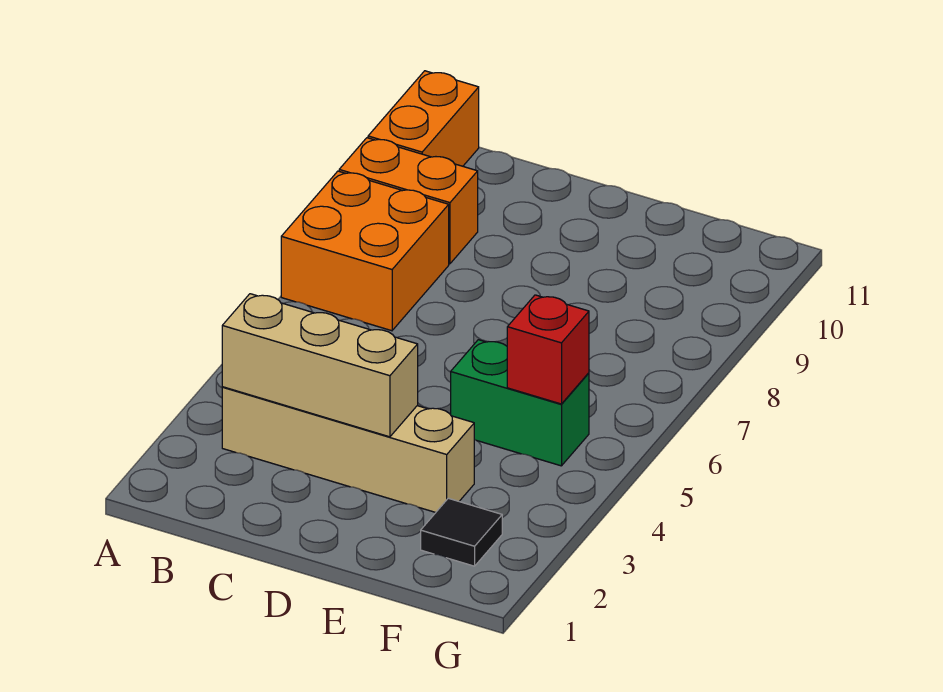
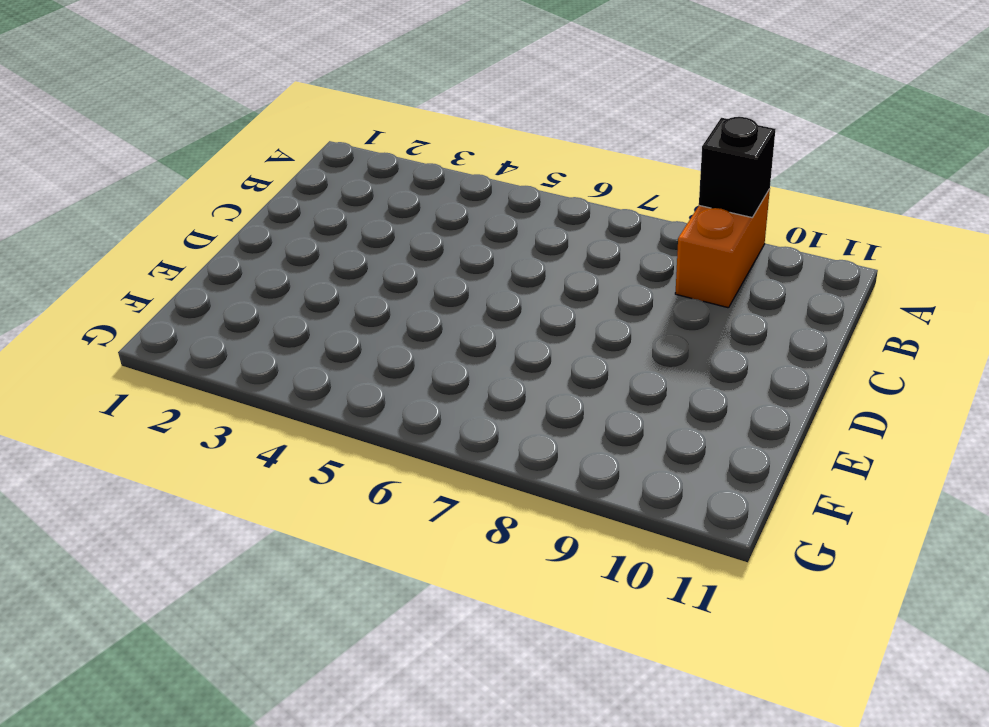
black 1x1 brick [699,117,776,217] -> none
none -> orange 2x2 brick [281,171,449,331]
none -> orange 1x2 brick [368,71,479,166]

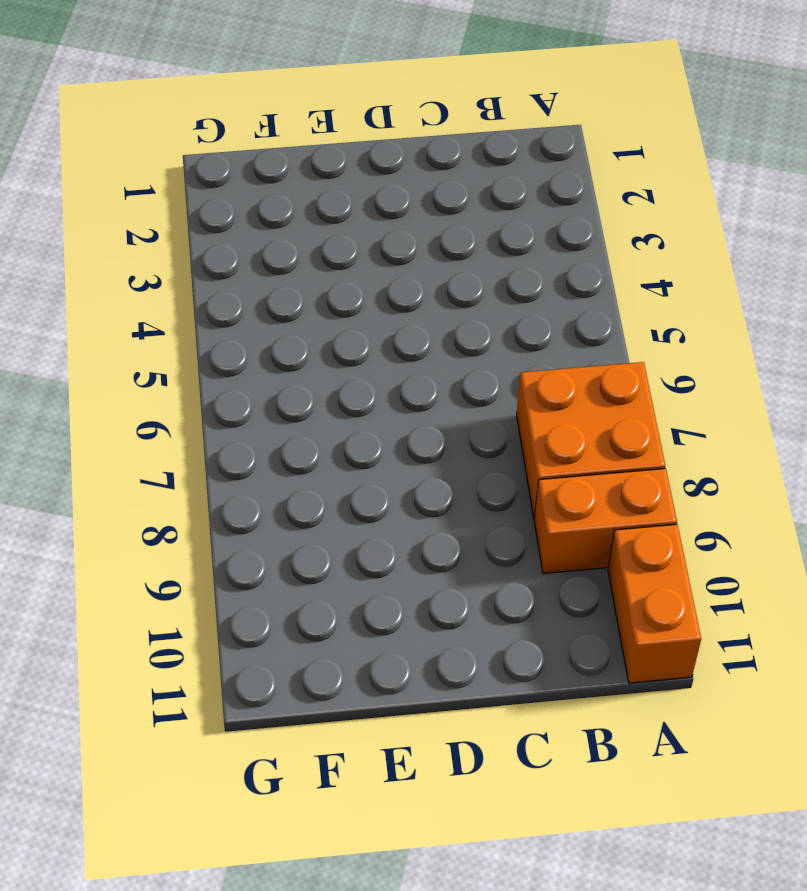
none -> tan 1x4 brick [222,387,474,512]
none -> green 1x2 brick [451,340,589,466]

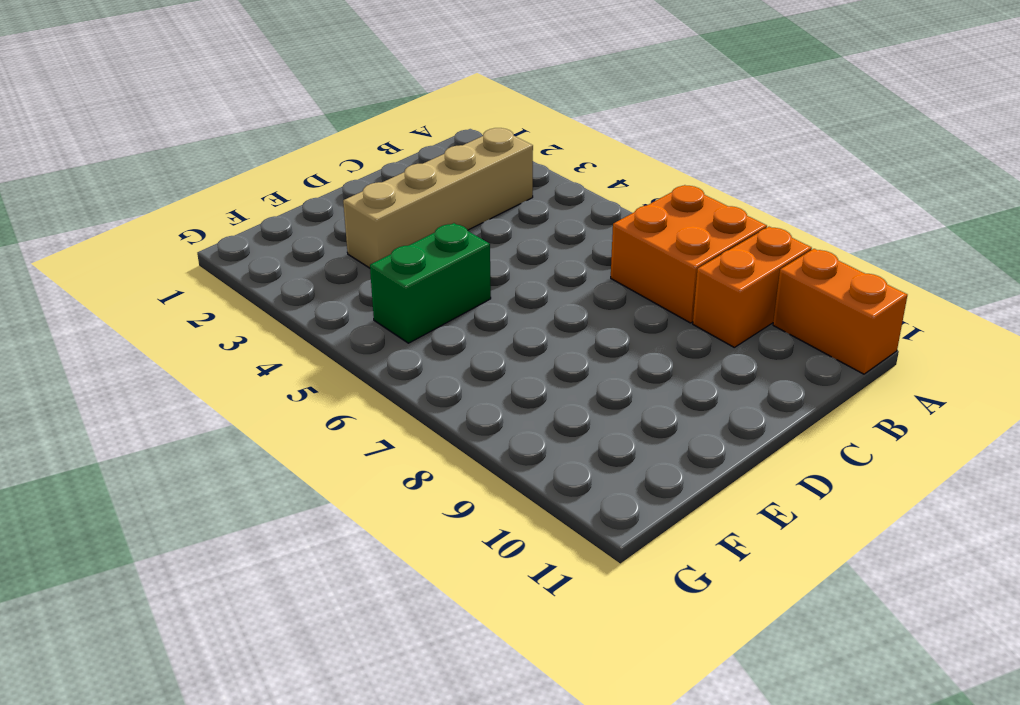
none -> black 1x1 tile [421,498,502,566]
none -> tan 1x3 brick [222,294,418,437]

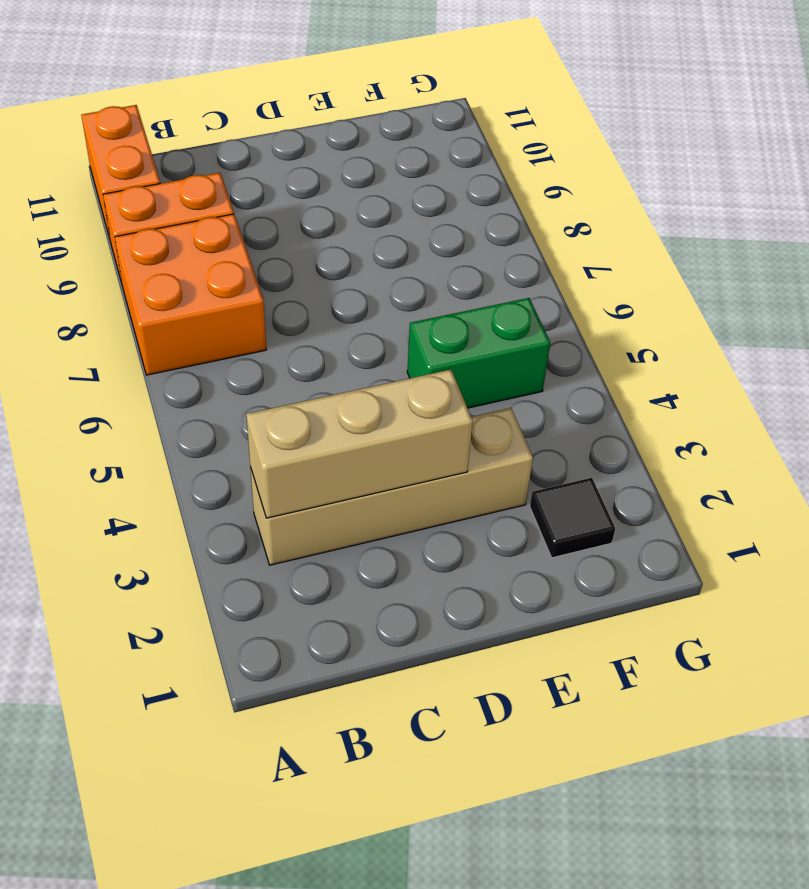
none -> red 1x1 brick [507,295,589,404]

